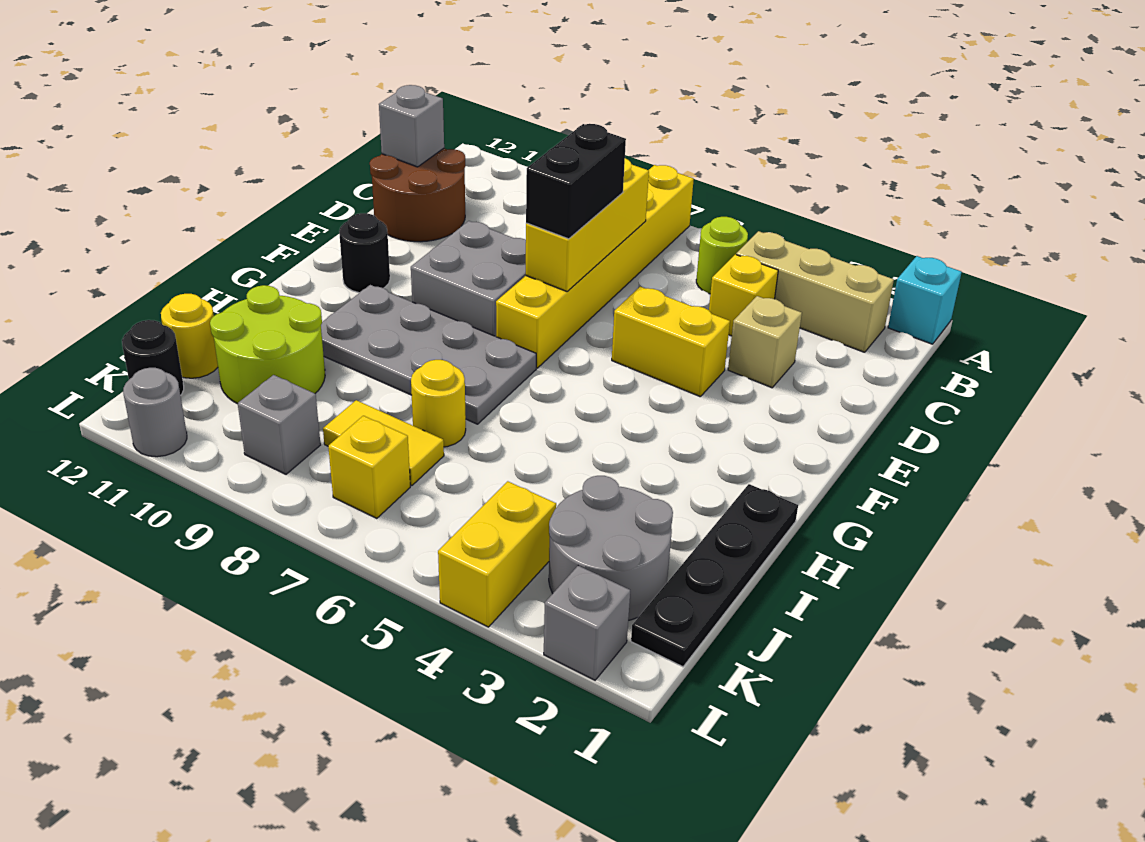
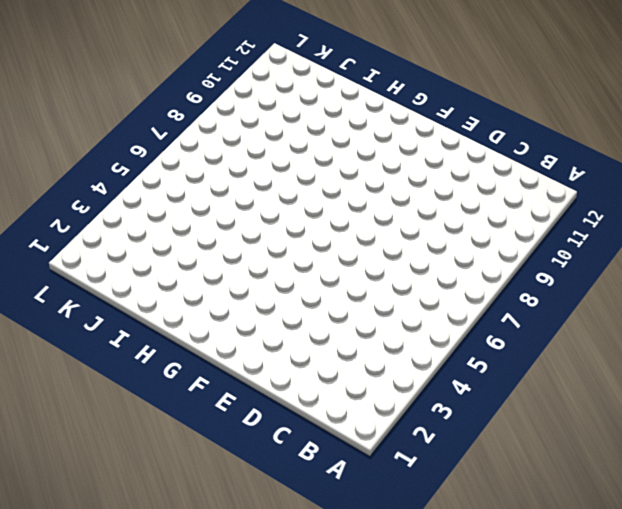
none -> cyan 1x1 brick [888,256,962,344]
none -> yellow 1x6 brick [496,165,694,368]
none -> tan 1x3 brick [736,231,894,352]

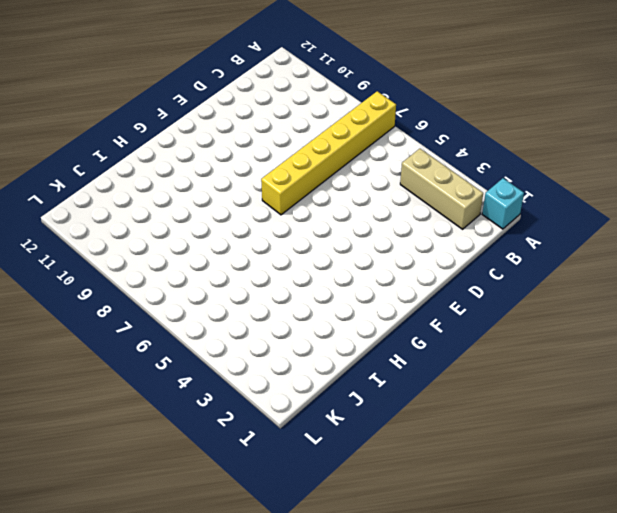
none -> lime 1x1 round brick [696,217,748,294]
none -> yellow 1x1 brick [709,254,778,336]
none -> brown 2x2 round brick [370,148,465,242]

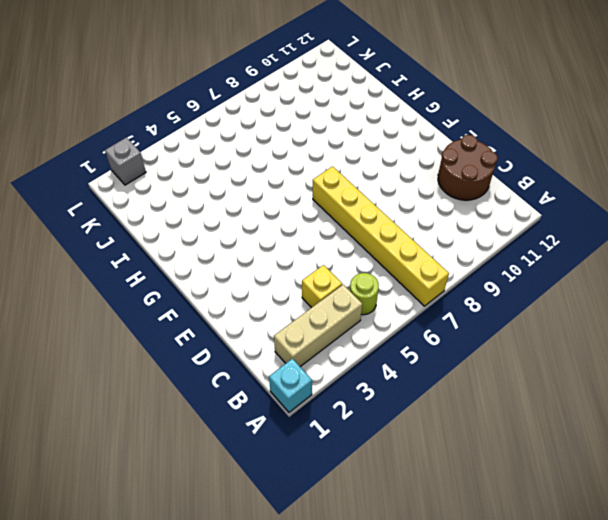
none -> tan 1x1 brick [728,296,802,388]
none -> yellow 1x2 brick [612,287,730,397]
none -> grey 2x2 brick [411,221,526,337]

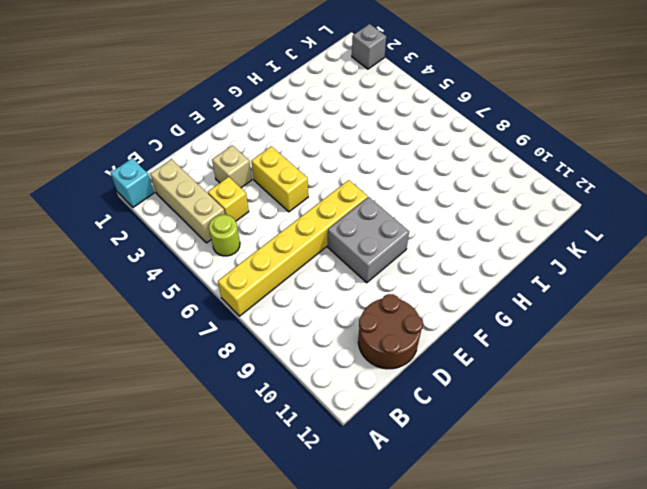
none -> black 1x1 round brick [339,213,390,293]
none -> grey 2x4 plate [321,285,536,424]
none -> black 1x4 plate [631,484,798,667]

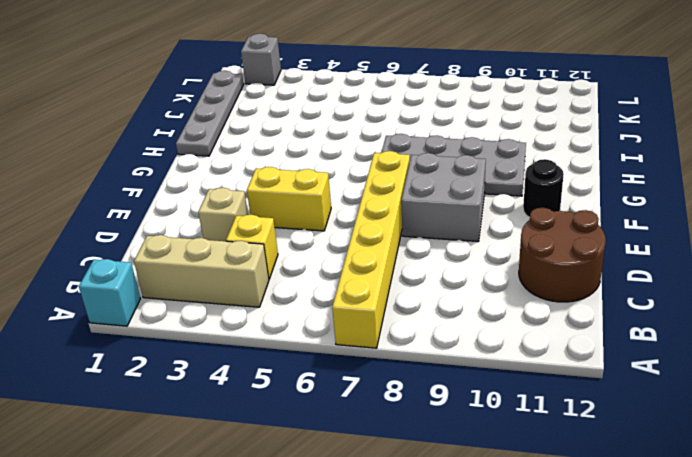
grey 1x4 plate [176,71,244,156] -> black 1x4 plate [631,484,798,667]
none -> lime 1x1 round brick [696,217,748,294]
none -> yellow 1x1 round brick [411,360,466,447]
none -> lime 2x2 round brick [210,285,325,404]

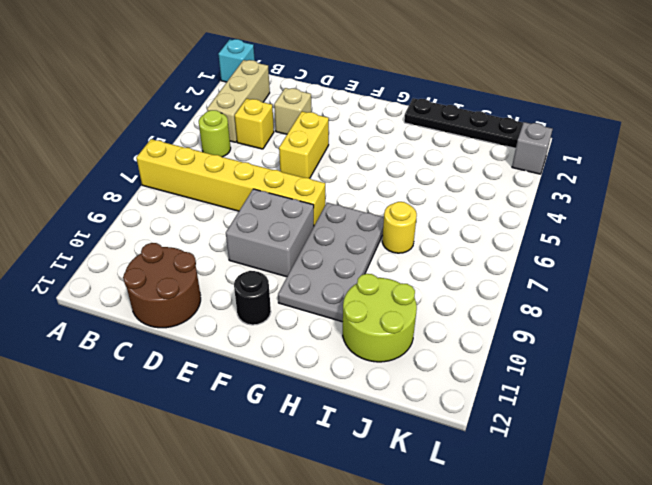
none -> grey 2x2 round brick [549,476,673,620]
none -> yellow 1x2 tile [323,400,444,486]
none -> yellow 1x1 round brick [161,294,218,378]

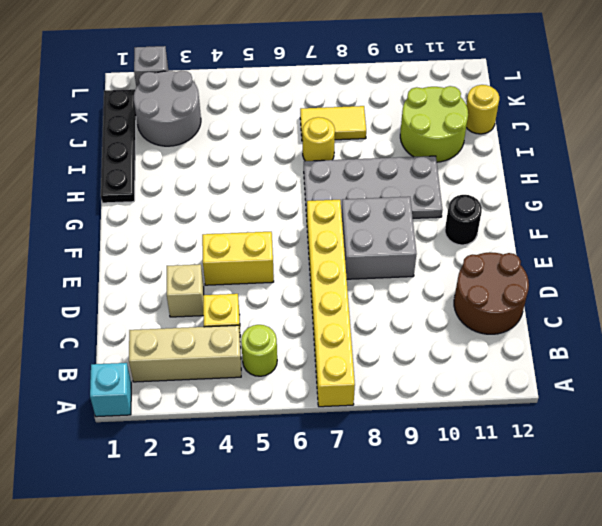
none -> yellow 1x2 brick [438,481,556,627]
none -> yellow 1x1 brick [328,416,410,518]
none -> grey 1x1 brick [238,375,321,474]

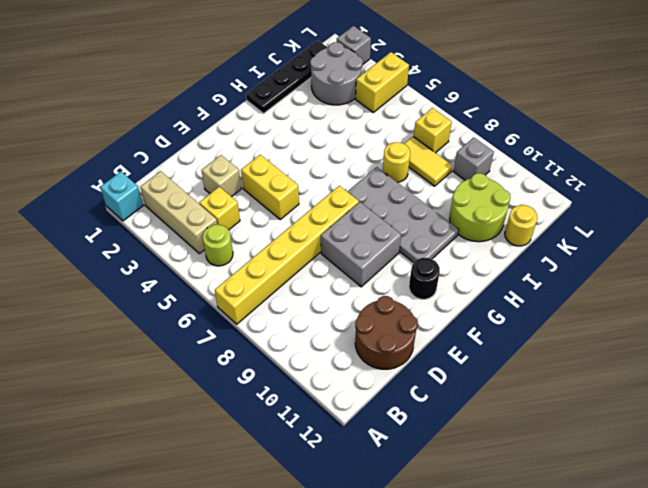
none -> black 1x1 round brick [122,320,184,396]
none -> grey 1x1 round brick [123,368,187,457]
none -> yellow 1x3 brick [526,158,649,292]

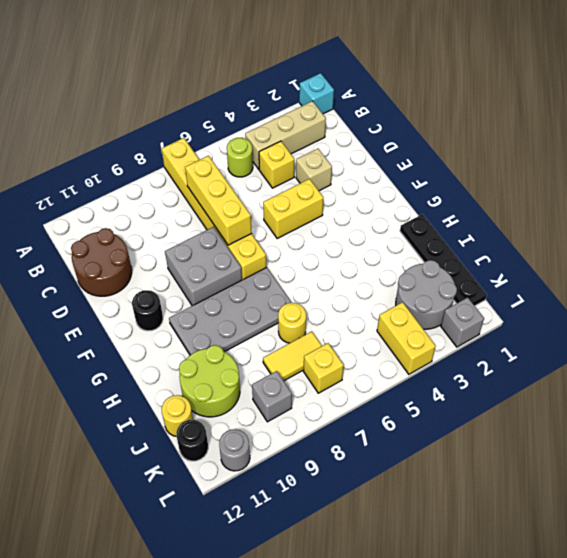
none -> grey 1x1 brick [379,85,444,167]
none -> black 1x2 brick [526,124,626,239]

